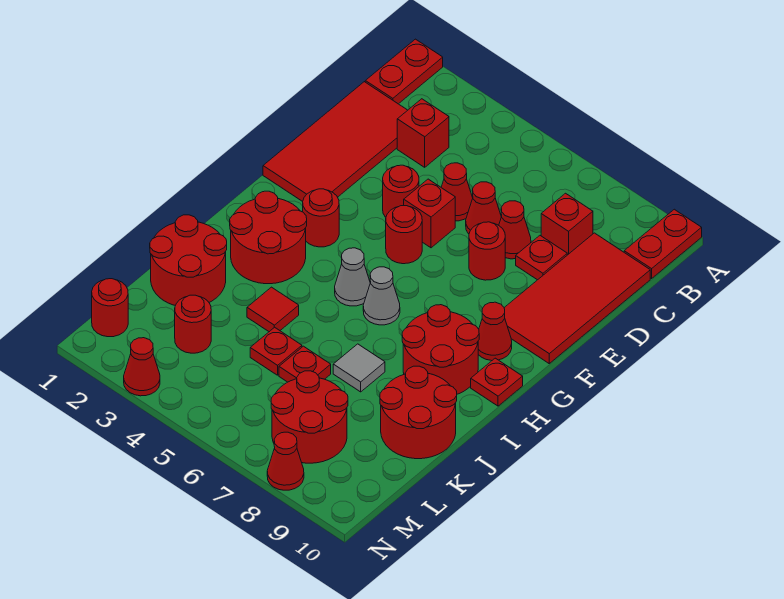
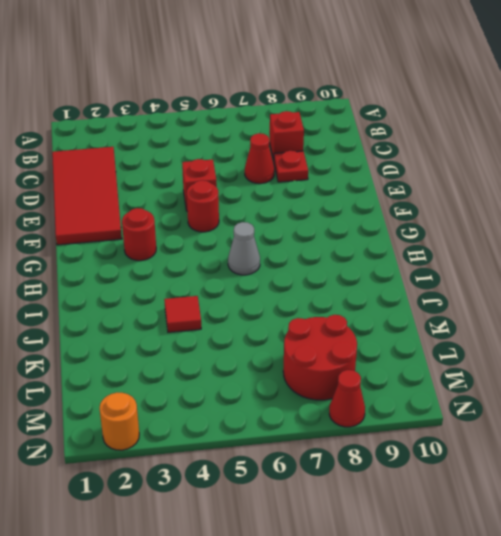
orange 1x1 round brick [100,393,139,450] -> none
none -> red 1x2 plate [365,39,443,104]
none -> red 1x2 plate [624,209,702,278]
none -> red 1x1 brick [397,99,449,167]
none -> red 2x4 tile [504,233,650,363]

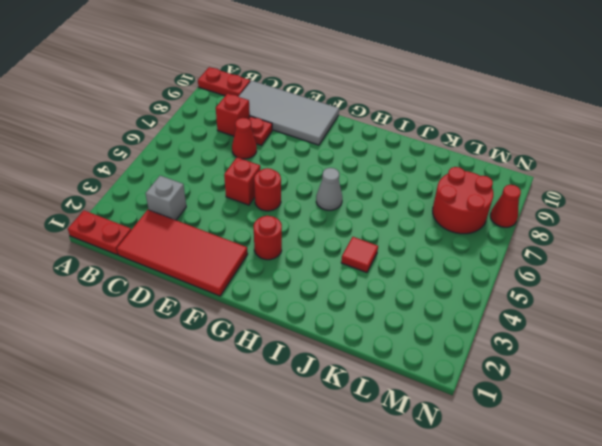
grey 1x1 brick [146,176,186,220] -> red 1x1 brick [397,99,449,167]
grey 2x4 tile [238,81,339,145] -> red 2x4 tile [504,233,650,363]
none -> red 1x1 cone [441,163,473,221]
none -> red 1x1 cone [466,182,501,234]
none -> red 1x1 round brick [383,165,419,217]
none -> red 1x1 round brick [469,222,505,280]

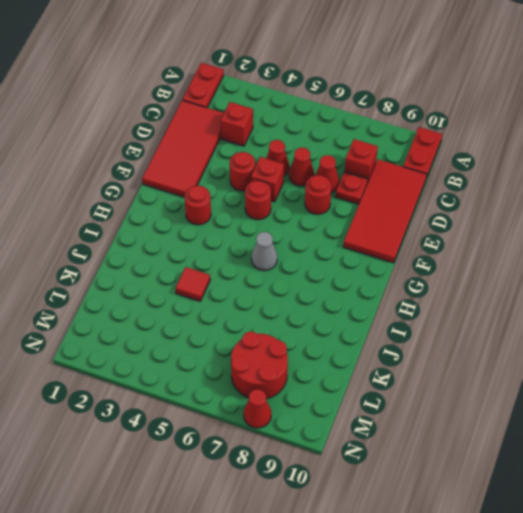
none -> red 1x1 cone [478,302,512,361]
none -> red 2x2 round brick [230,191,307,284]
none -> grey 1x1 cone [335,248,370,306]
none -> red 2x2 round brick [402,305,479,394]

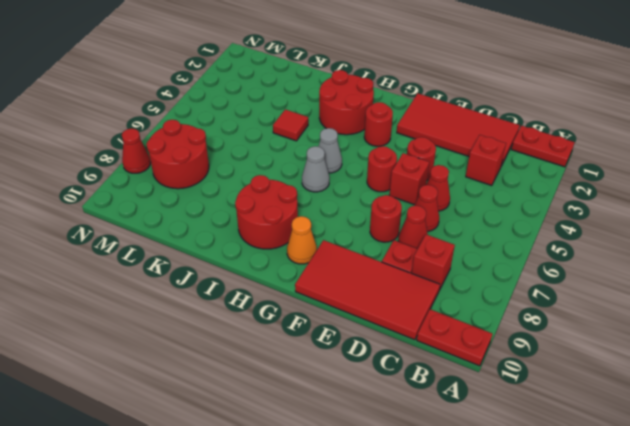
orange 1x1 cone [287,216,317,264] -> red 1x1 cone [478,302,512,361]
none -> red 1x1 plate [471,358,523,406]
none -> red 2x2 round brick [150,215,227,306]
none -> grey 1x1 tile [333,344,385,392]
none -> red 2x2 round brick [380,366,457,459]

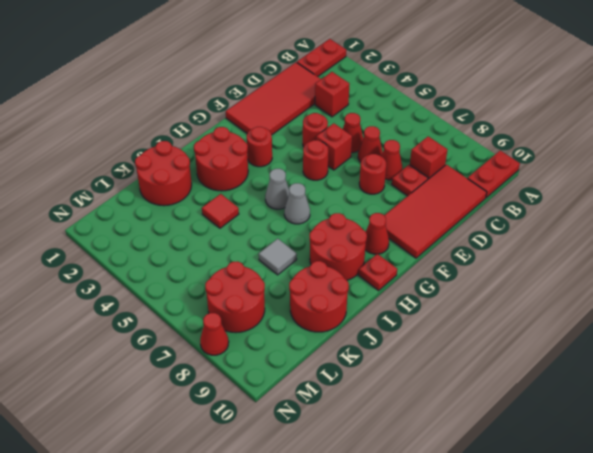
none -> red 1x1 plate [250,327,302,375]
none -> red 1x1 plate [279,346,331,382]
none -> red 1x1 round brick [175,295,211,353]
none -> red 1x1 round brick [92,279,128,337]

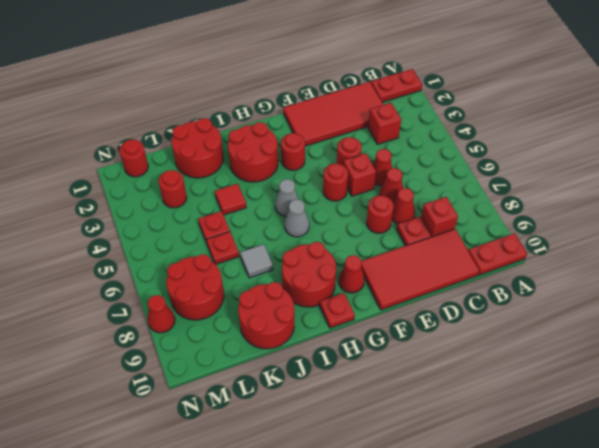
none -> red 1x1 cone [124,338,160,396]

